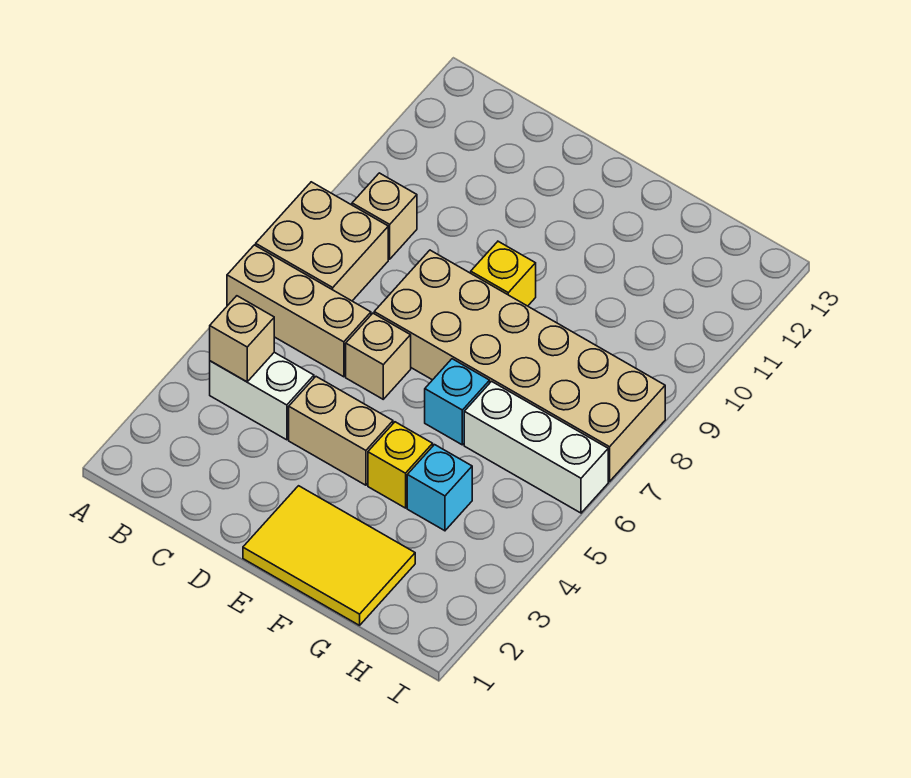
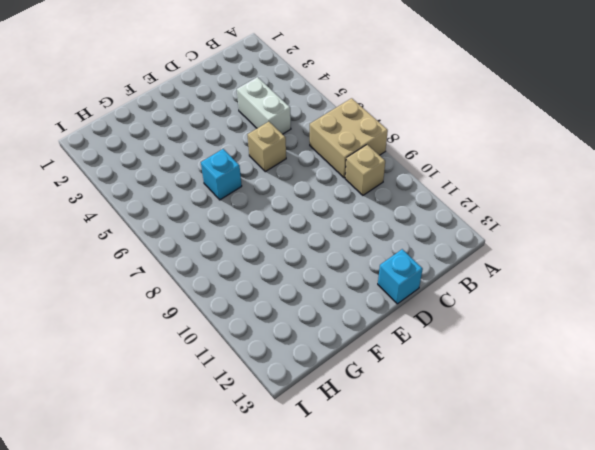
white 1x2 brick [237,77,291,134] -> white 1x2 brick turned to [210,352,314,440]
cyan 1x1 brick [378,249,423,304] -> cyan 1x1 brick moved to [407,445,472,531]
none -> tan 1x3 brick [227,245,371,377]
none -> tan 1x2 brick [289,377,393,485]
none -> tan 2x6 brick [374,250,665,482]

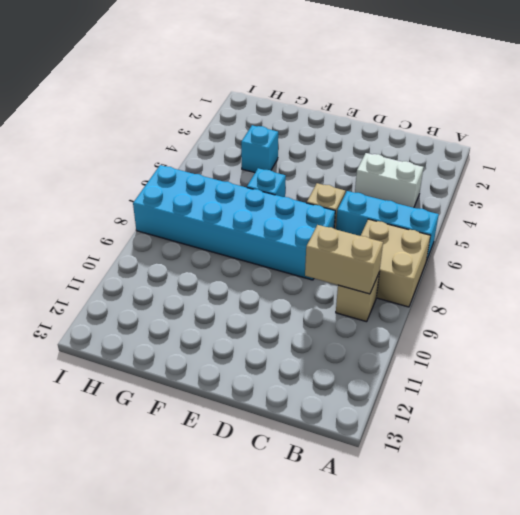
cyan 1x3 brick [336,191,439,259] -> tan 1x3 brick [227,245,371,377]
tan 1x2 brick [305,225,383,294] -> tan 1x2 brick moved to [289,377,393,485]
cyan 2x6 brick [133,165,335,280] -> tan 2x6 brick [374,250,665,482]
none -> yellow 2x3 tile [243,486,415,625]
none -> yellow 1x1 brick [471,241,536,306]
none -> yellow 1x1 brick [368,422,433,508]

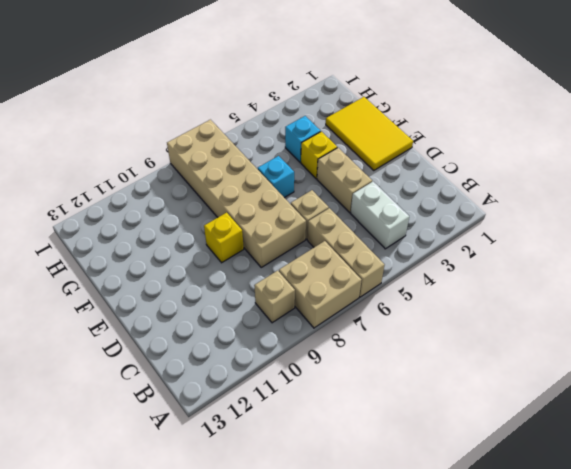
none -> white 1x3 brick [464,381,608,513]
none -> tan 1x1 brick [210,296,274,382]

